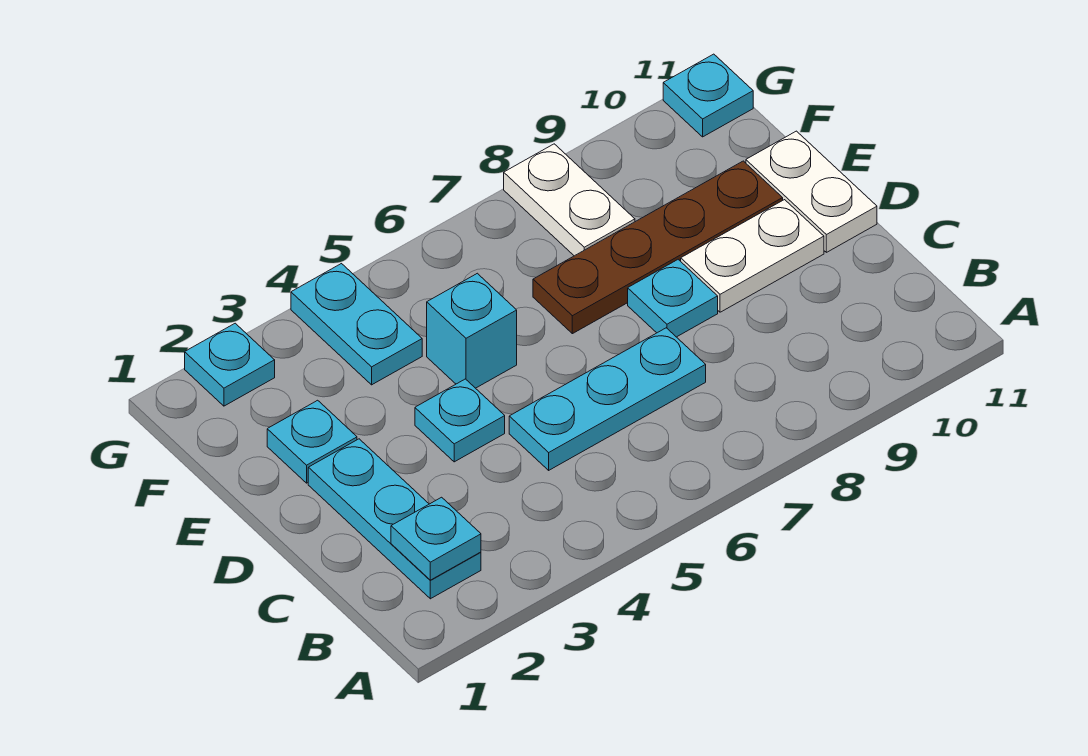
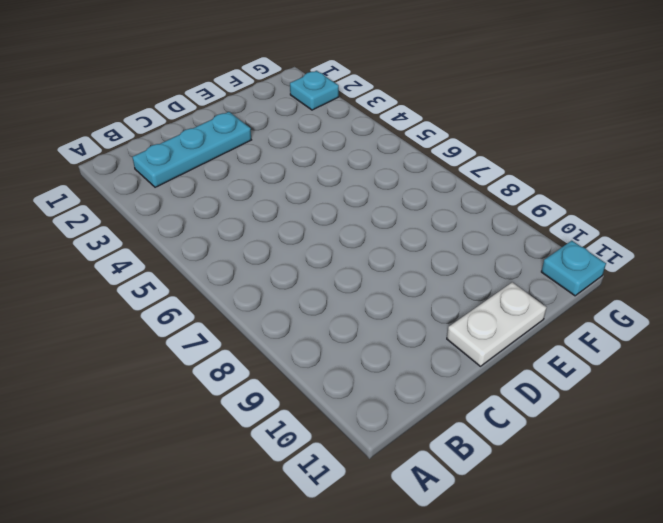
none -> cyan 1x3 plate [509,328,706,470]
none -> cyan 1x1 plate [415,379,505,462]
none -> cyan 1x1 plate [628,260,718,337]

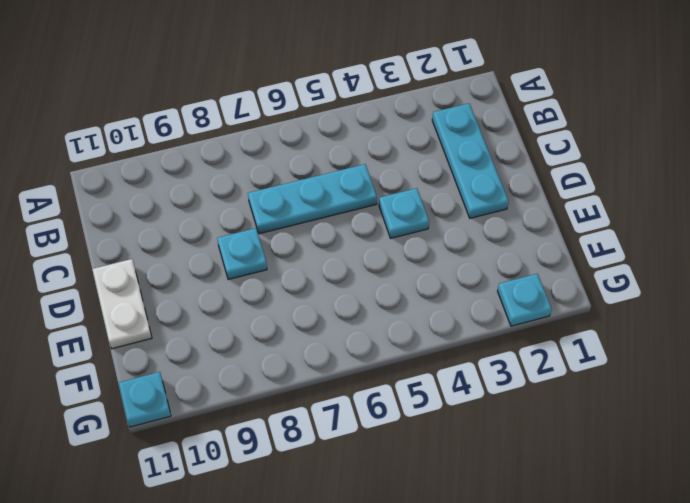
none -> white 1x2 plate [681,200,824,312]
none -> cyan 1x1 plate [267,400,357,483]
none -> cyan 1x1 brick [427,273,517,388]

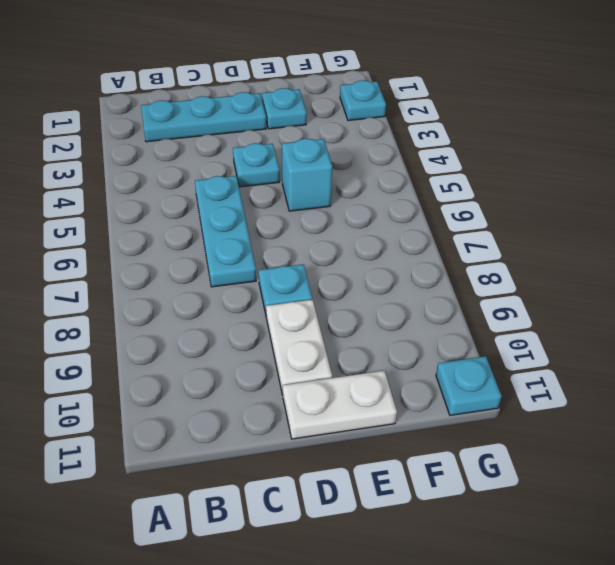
none -> brown 1x4 plate [533,161,783,334]
none -> cyan 1x2 plate [291,264,422,385]
none -> white 1x2 plate [504,144,635,256]

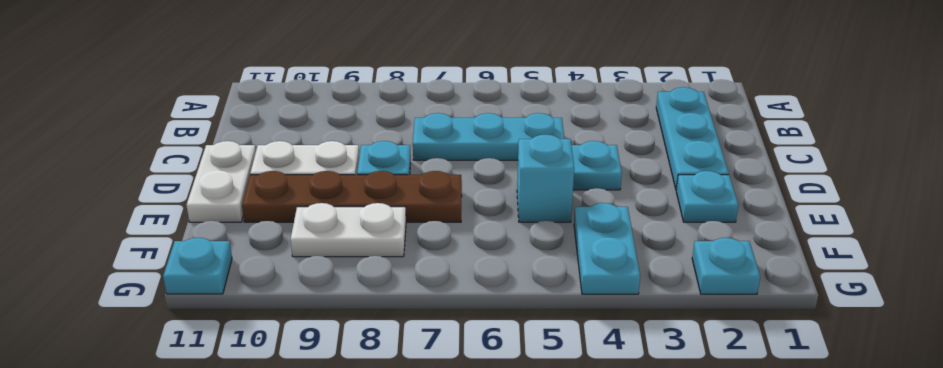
white 1x2 plate [290,203,406,257] -> white 1x2 plate turned to [504,144,635,256]
none -> cyan 1x1 plate [391,497,481,580]

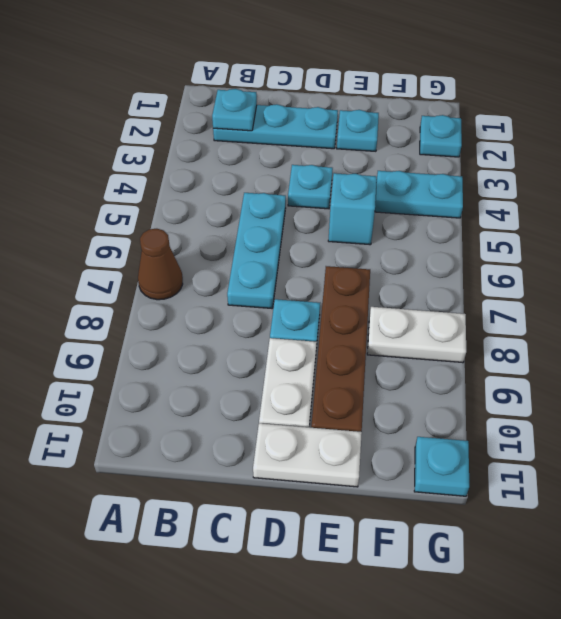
brown 1x1 cone [138,229,183,300] -> none

